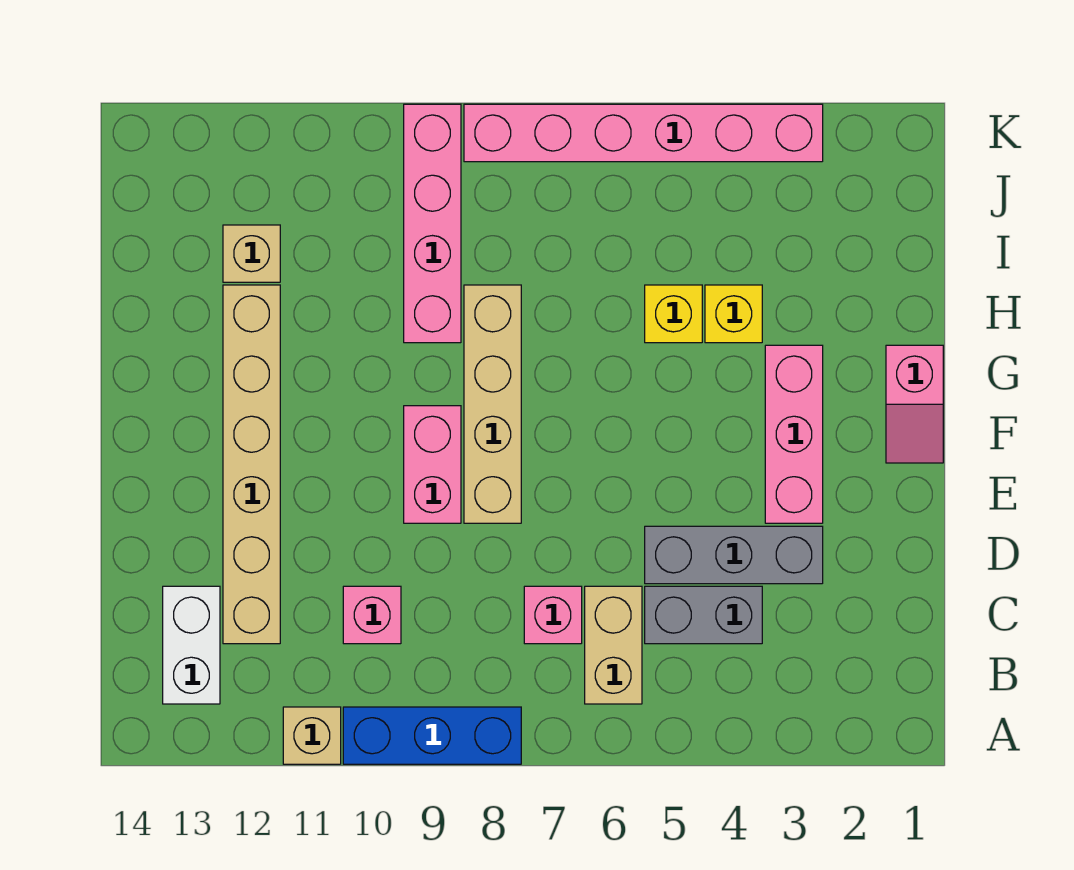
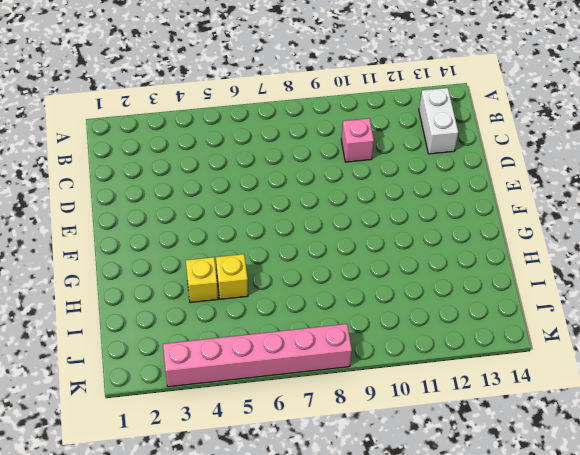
none -> blue 1x3 brick [343,707,521,764]
none -> tan 1x1 brick [283,707,341,764]
none -> tan 1x2 brick [585,586,642,704]

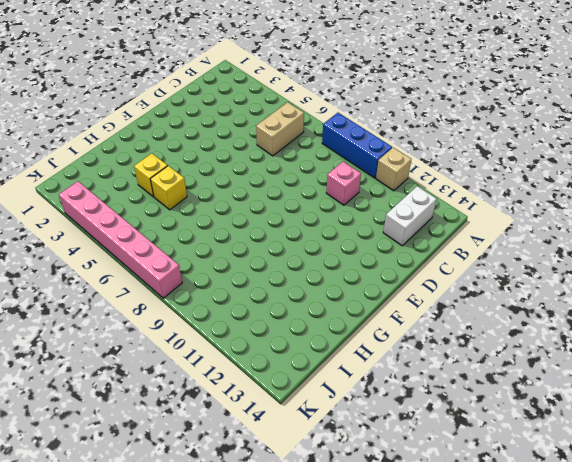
none -> grey 1x2 brick [645,586,762,644]
none -> pink 1x1 brick [524,586,582,644]
none -> tan 1x6 brick [223,285,280,644]

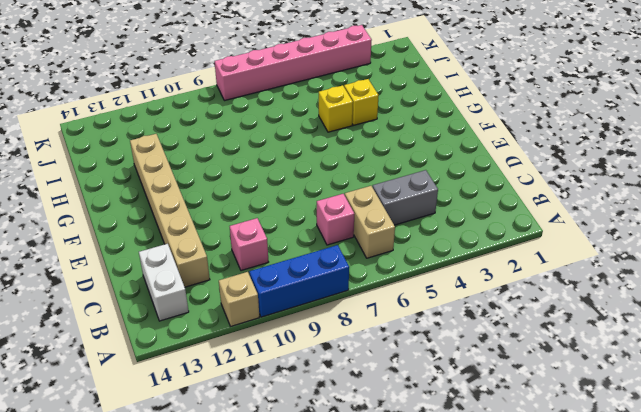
none -> grey 1x3 brick [645,526,823,584]
none -> pink 1x3 brick [765,345,823,523]
none -> tan 1x4 brick [464,285,521,523]

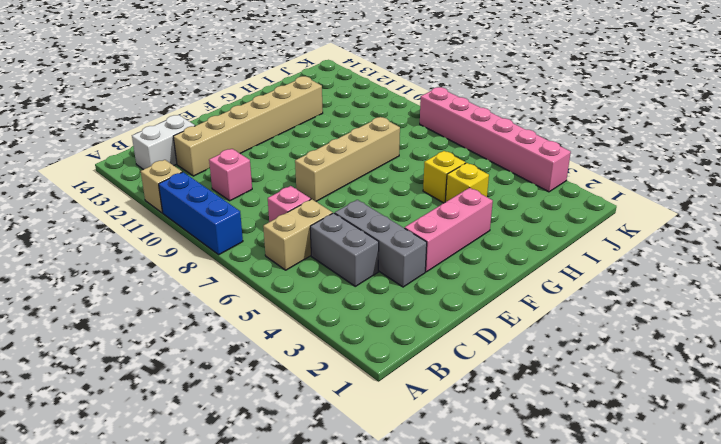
none -> pink 1x2 brick [404,406,461,523]
none -> pink 1x2 slope [886,345,943,463]
none -> pink 1x4 brick [404,104,461,343]

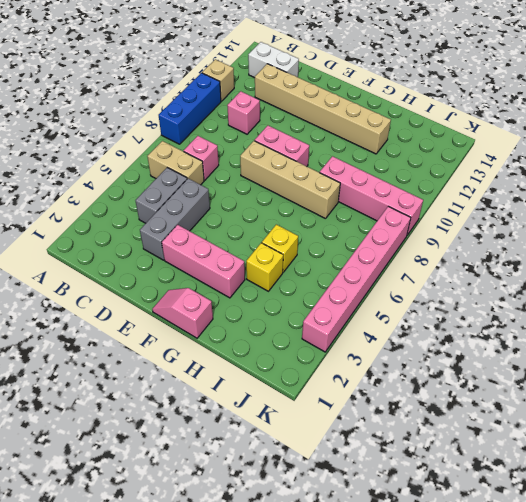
none -> tan 1x1 brick [223,225,280,282]

